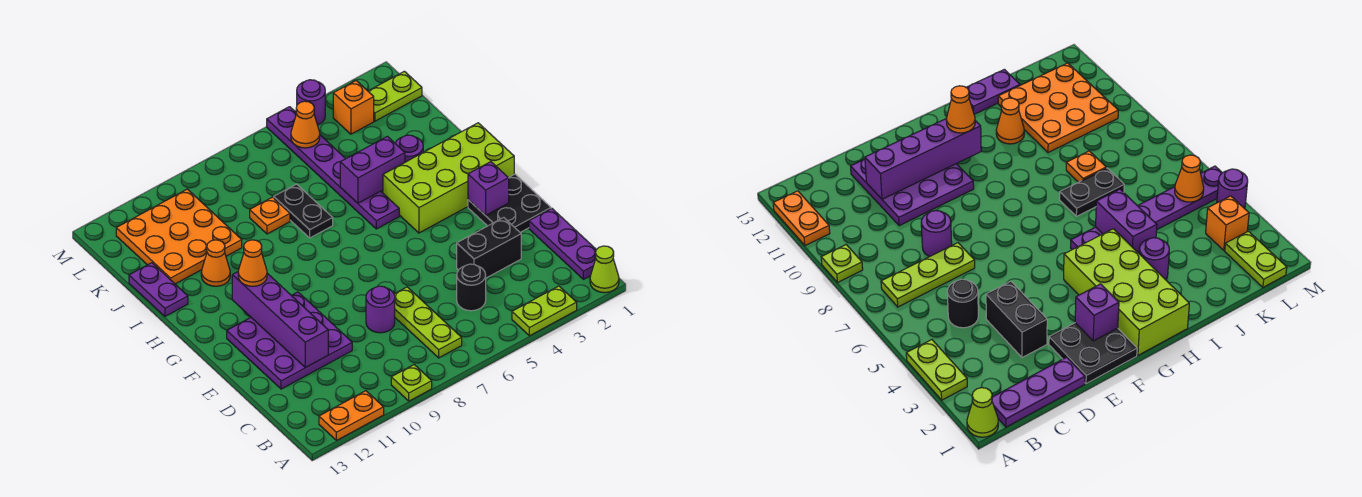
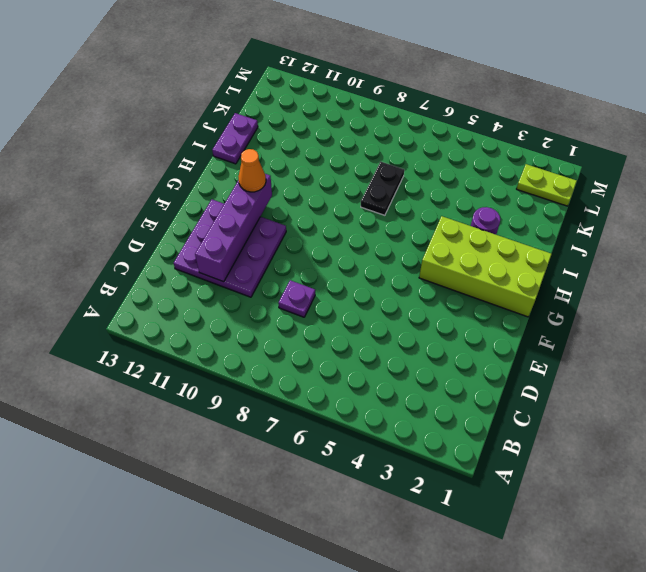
purple 1x1 plate [278,280,315,317] -> purple 1x1 round brick [366,286,395,333]
none -> lime 1x1 cone [590,246,619,293]
none -> lime 1x2 plate [512,286,577,336]
none -> lime 1x1 plate [391,365,432,401]

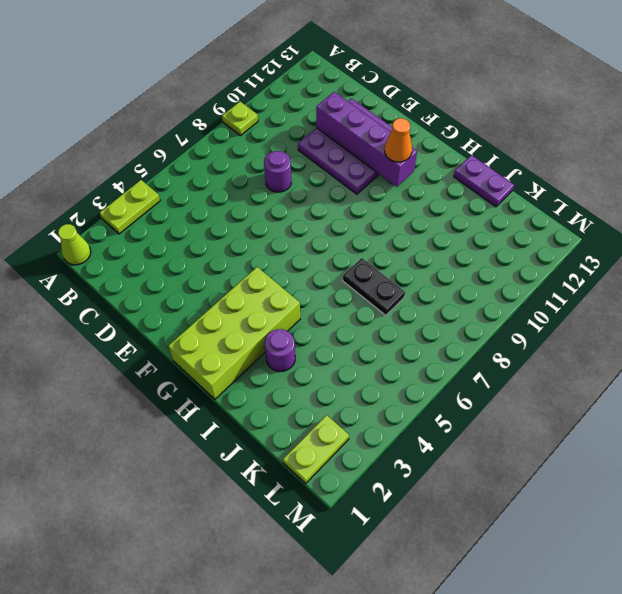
none -> orange 1x2 plate [319,391,384,440]
none -> purple 1x3 plate [529,209,596,279]
none -> lime 1x3 plate [394,287,462,358]

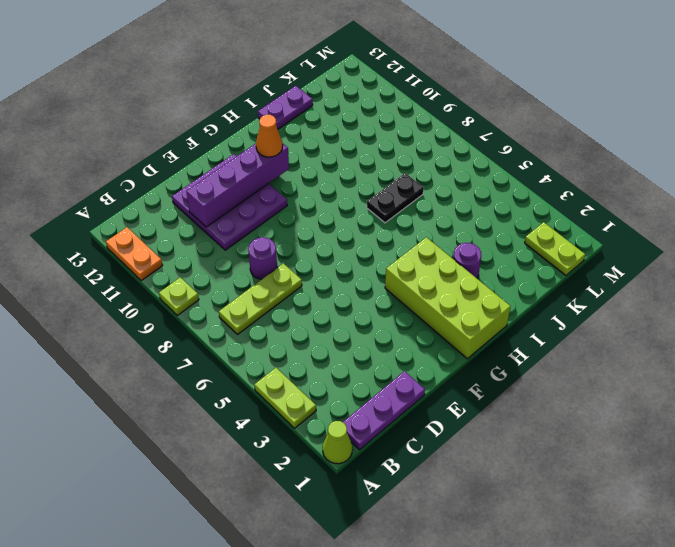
none -> black 1x1 round brick [457,264,486,311]
none -> black 1x2 brick [457,217,521,278]
none -> black 2x2 plate [468,174,551,232]

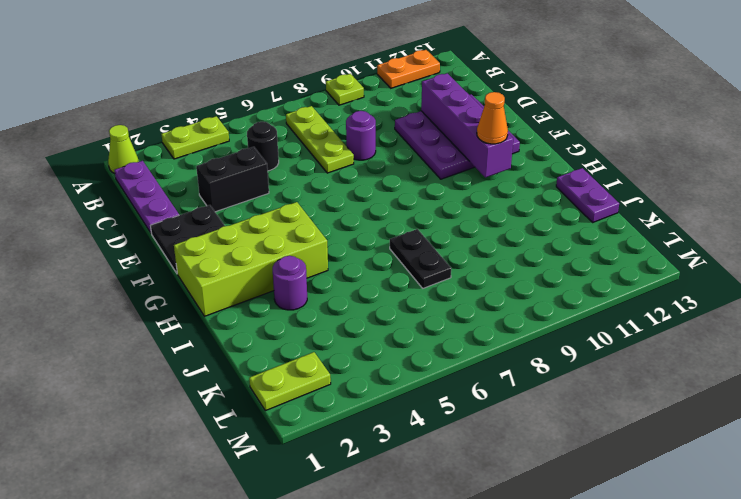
none -> purple 1x6 plate [267,107,399,229]
none -> orange 1x1 cone [201,240,230,286]
none -> orange 1x1 plate [250,197,290,234]

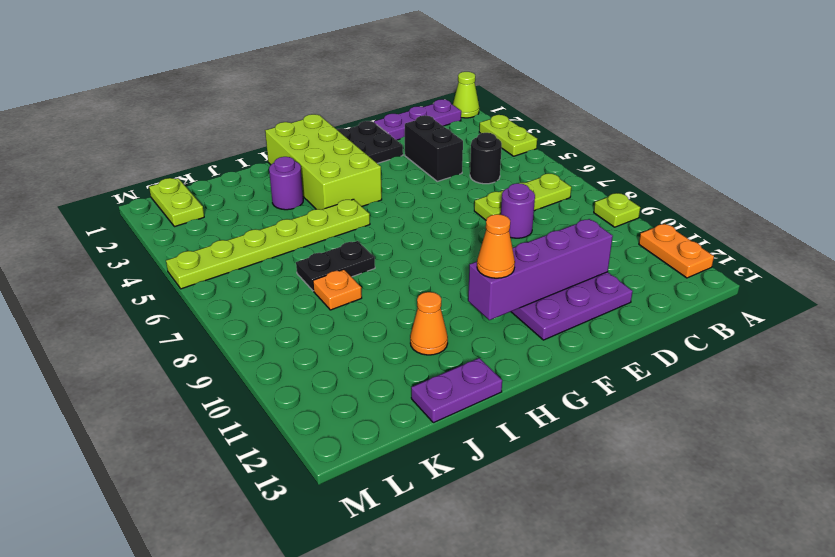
lime 1x6 plate [166,199,370,289] -> purple 1x6 plate [267,107,399,229]
none -> orange 3x3 plate [116,189,242,284]
none -> orange 1x1 brick [333,81,374,134]
none -> purple 1x1 round brick [297,80,325,125]

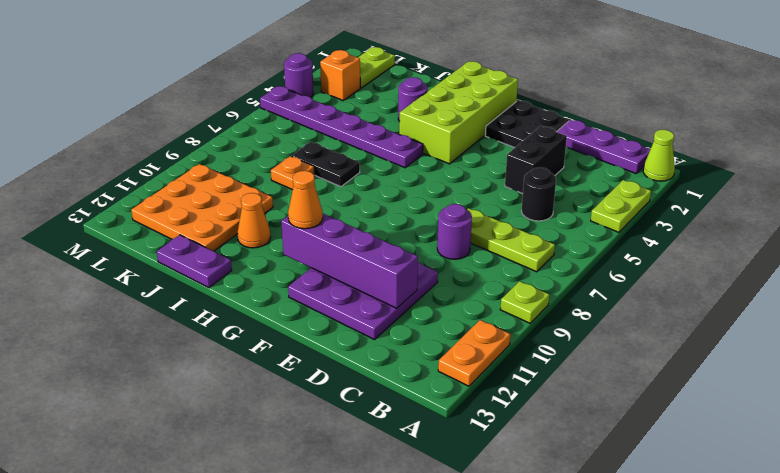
none -> purple 1x1 brick [468,162,509,216]
none -> purple 1x2 brick [340,136,405,203]
none -> orange 1x1 cone [291,101,320,148]

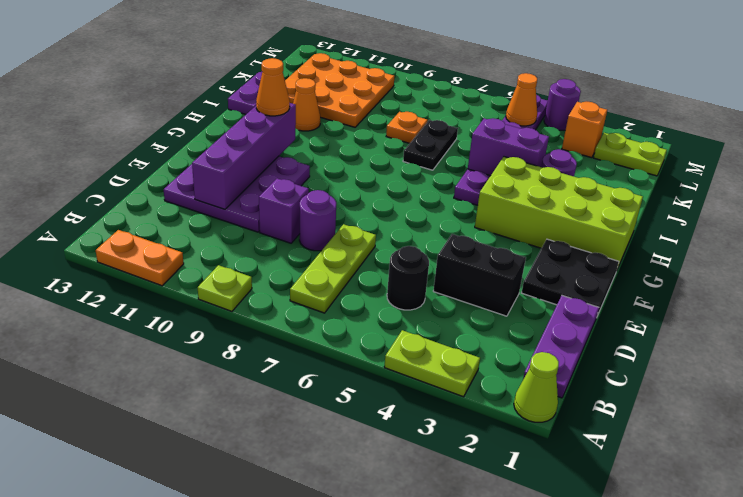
purple 1x1 brick [259,179,309,243] -> purple 1x1 brick moved to [468,162,509,216]

